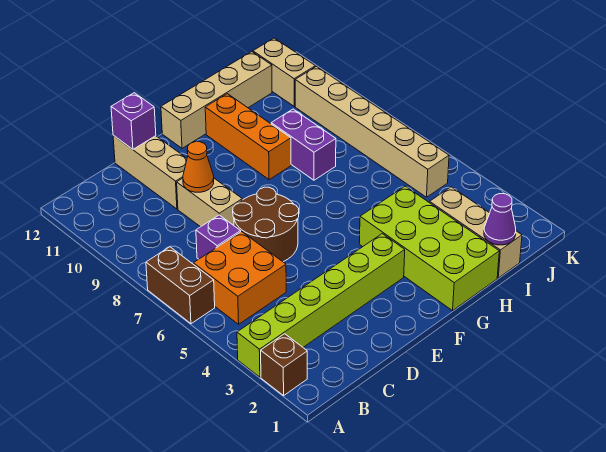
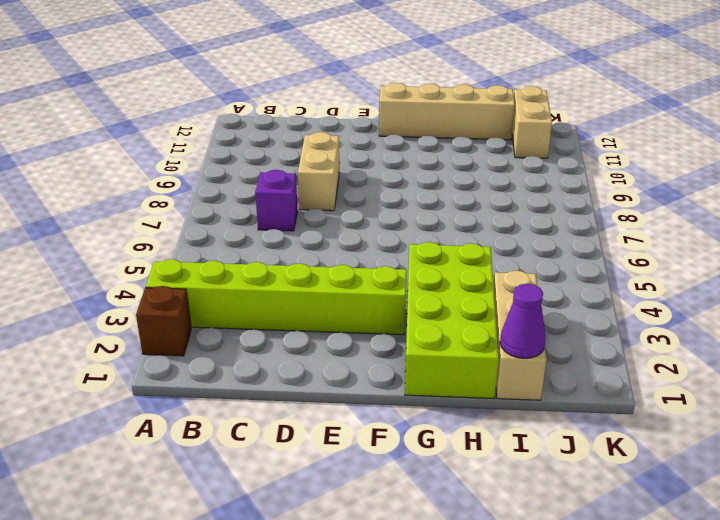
none -> brown 1x2 brick [146,247,215,324]
none -> orange 2x2 brick [193,232,286,324]
none -> brown 2x2 round brick [233,187,299,262]

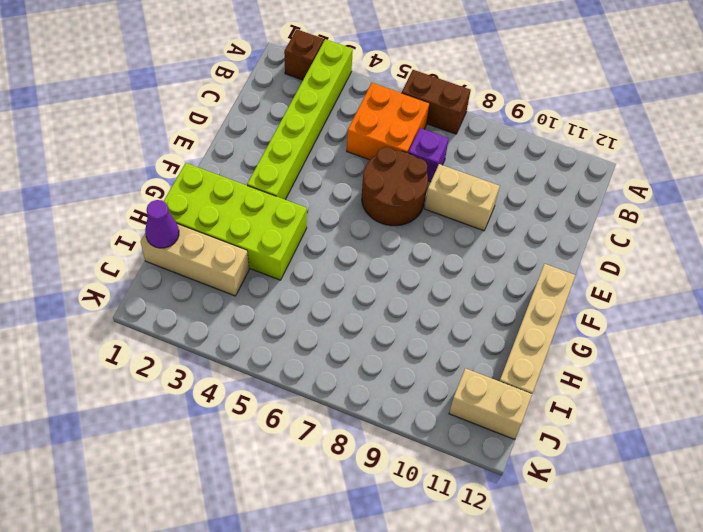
none -> tan 1x3 brick [113,135,187,209]
none -> orange 1x3 brick [205,94,291,180]
none -> purple 1x2 brick [271,109,336,180]

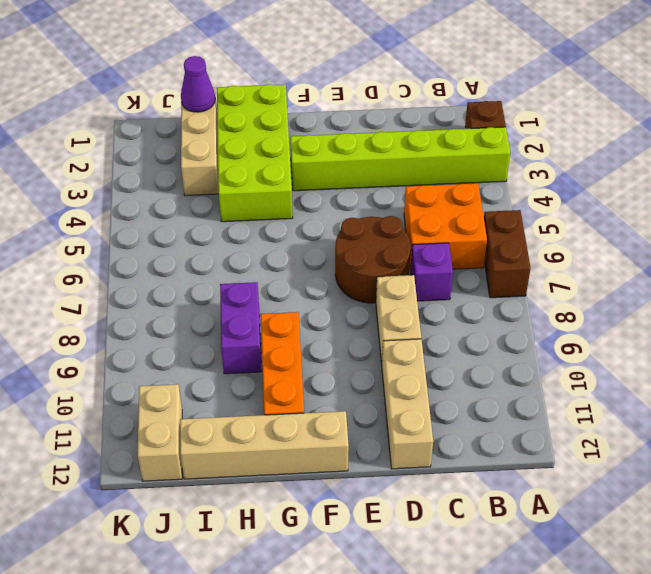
none -> tan 1x6 brick [295,67,449,197]
none -> orange 1x1 cone [183,142,214,192]
none -> purple 1x1 brick [111,93,156,149]

